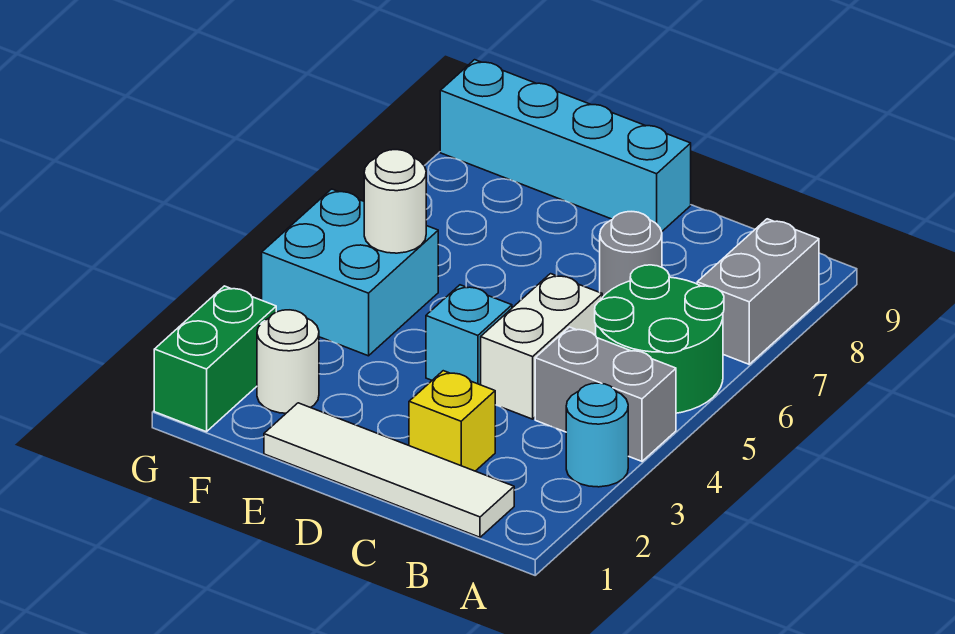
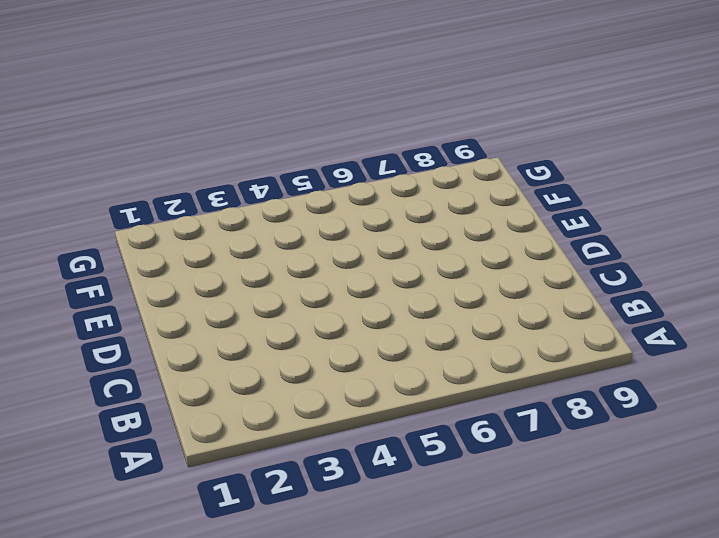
none -> cyan 1x1 round brick [566,383,628,487]
none -> grey 1x2 brick [535,327,676,461]
none -> green 2x2 round brick [595,265,724,413]

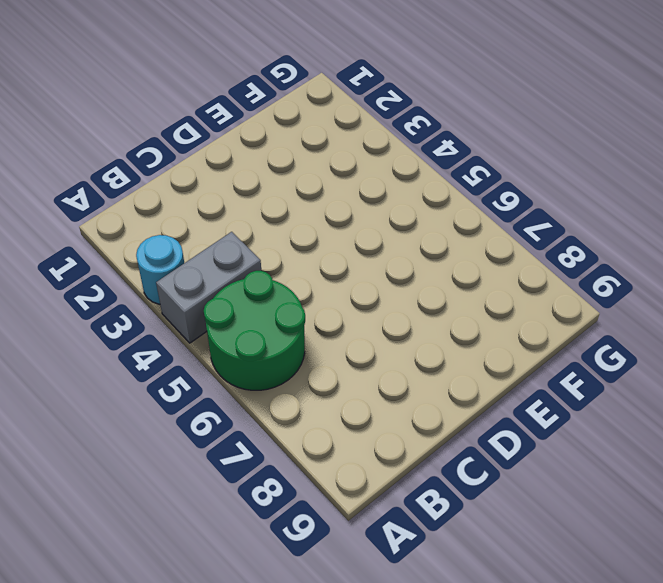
none -> grey 1x2 brick [697,219,819,364]
none -> white 1x4 tile [264,403,514,537]
none -> yellow 1x1 brick [409,371,495,471]

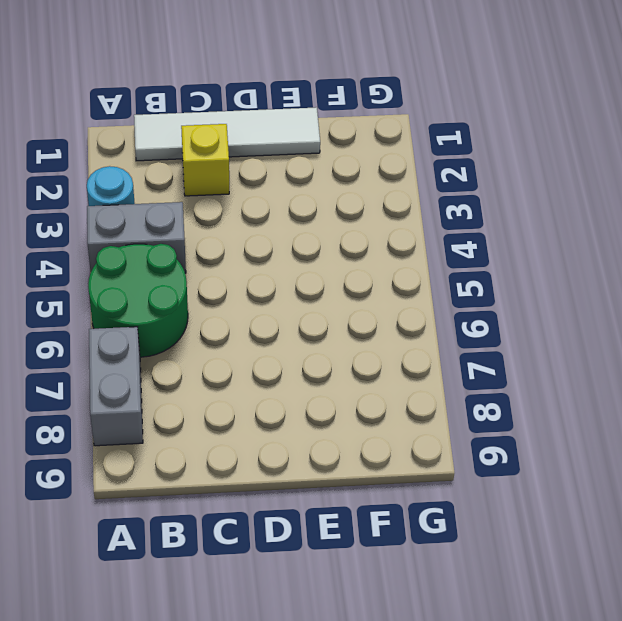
none -> white 1x2 brick [481,274,602,419]
none -> grey 1x1 round brick [600,212,662,298]
none -> cyan 1x1 brick [426,285,512,385]

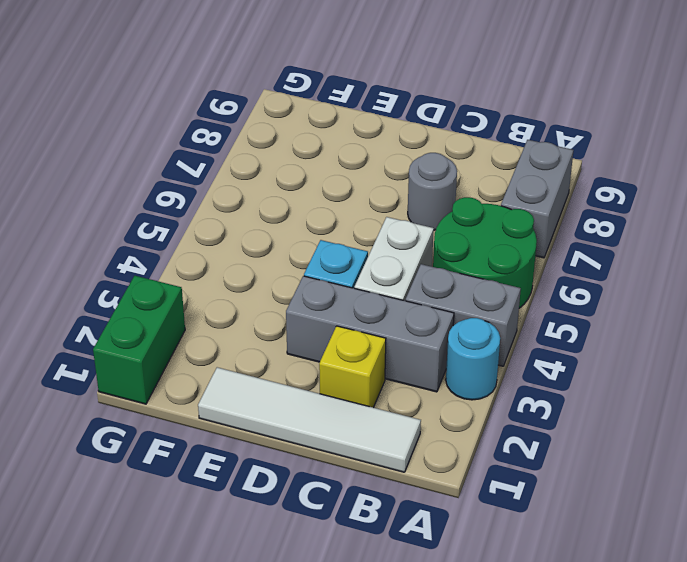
grey 1x3 brick [286,276,454,392] -> none
none -> cyan 1x4 brick [440,60,691,232]
none -> white 1x1 round brick [257,310,319,413]
none -> cyan 2x2 brick [262,189,438,356]

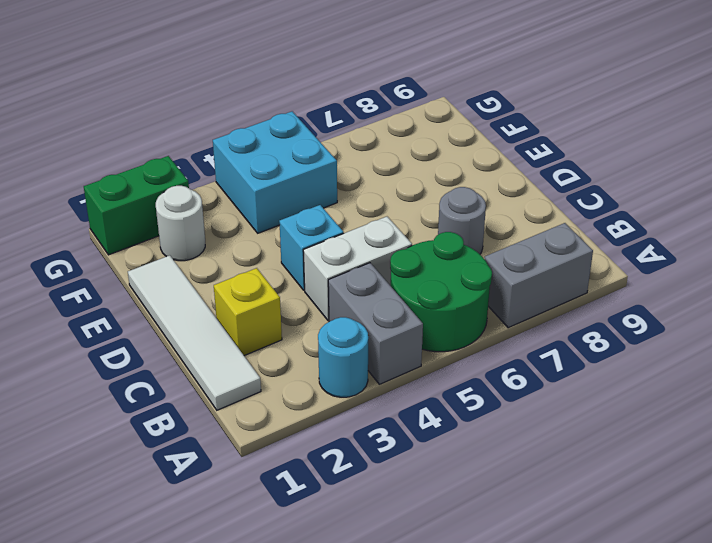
none -> cyan 1x4 brick [440,60,691,232]
none -> white 1x1 round brick [364,150,426,253]

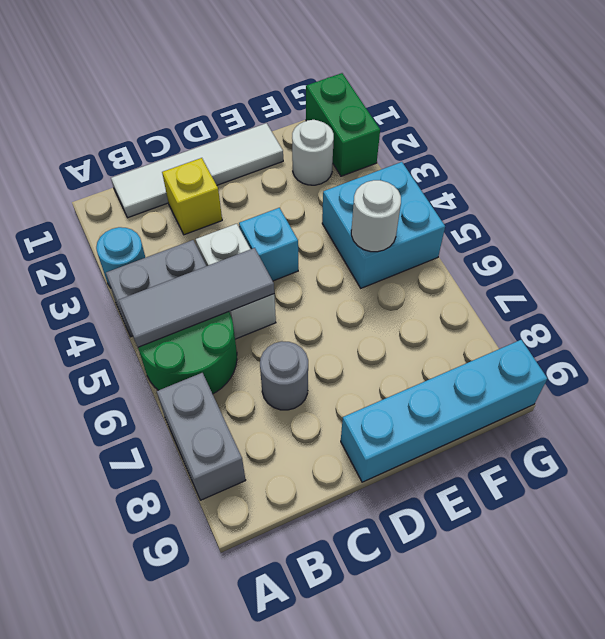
grey 1x3 tile [118,248,274,347] -> none

